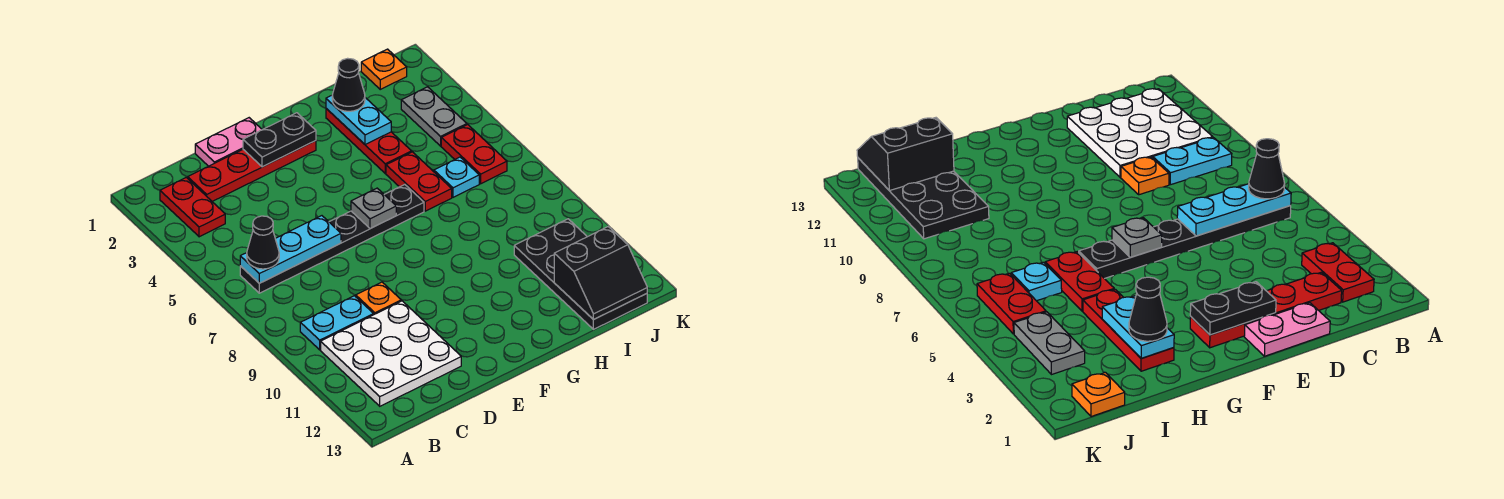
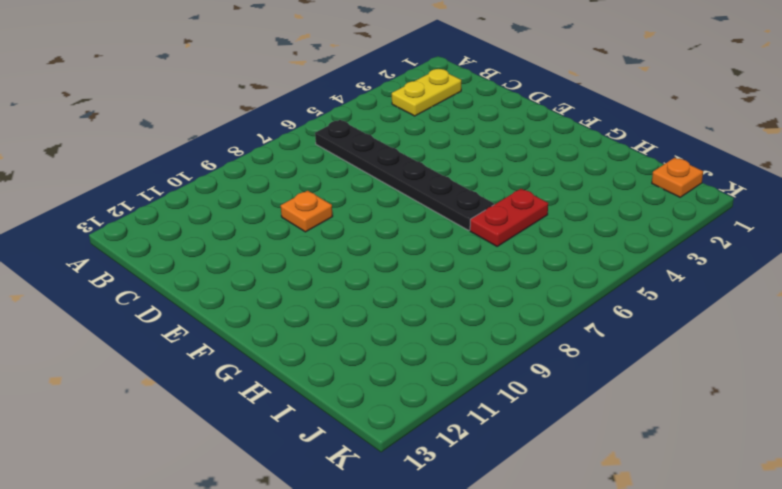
yellow 1x2 plate [392,69,461,116] -> red 1x2 plate [160,178,225,237]
none -> cyan 1x2 plate [300,296,374,350]
none -> white 3x3 plate [321,301,461,406]
none -> red 1x4 plate [188,141,316,201]

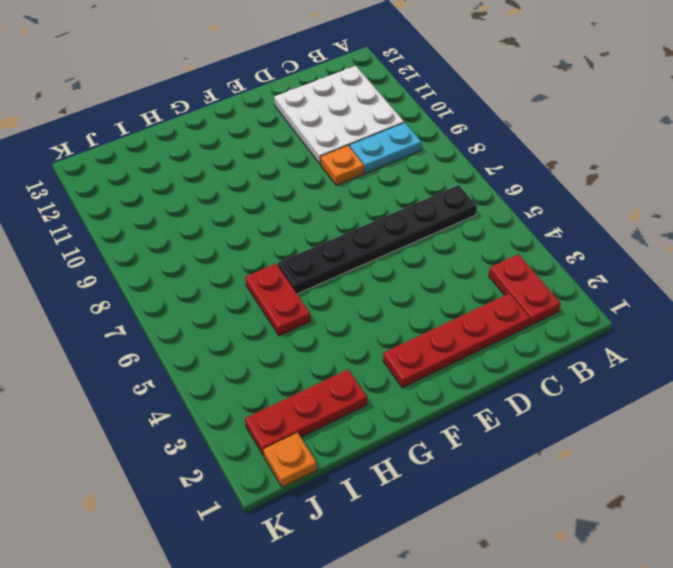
red 1x3 plate [245,370,367,455] -> red 1x3 plate turned to [326,109,412,173]
none -> pink 1x2 plate [195,118,262,166]
none -> cyan 1x1 plate [434,157,479,197]
none -> black 2x4 plate [514,219,647,329]

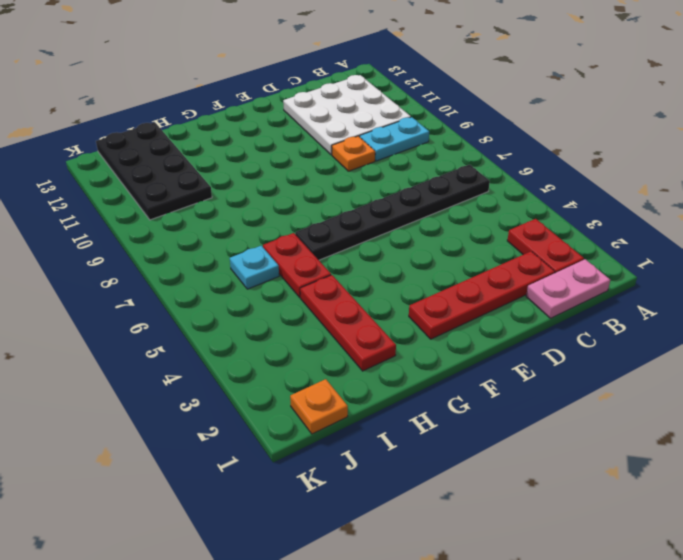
pink 1x2 plate [526,259,610,318] -> pink 1x2 plate moved to [195,118,262,166]
none -> grey 1x2 plate [401,87,467,146]
none -> red 1x2 plate [441,125,507,184]
none -> cyan 1x3 plate [240,216,341,283]

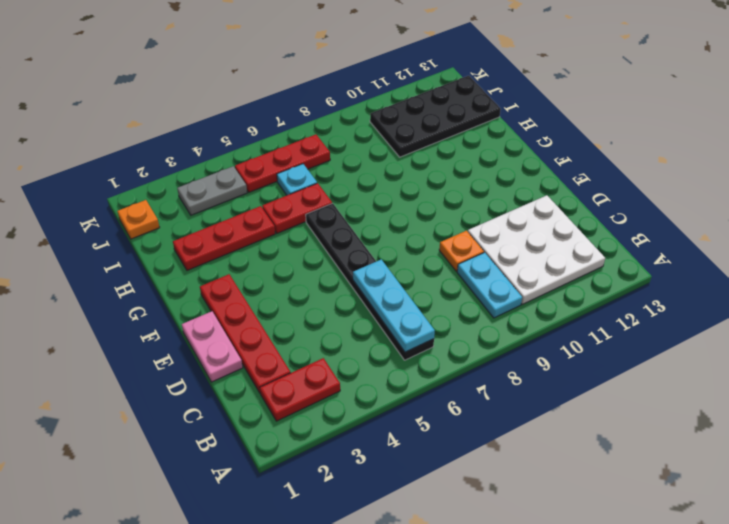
red 1x3 plate [235,135,330,192] -> red 1x2 plate [441,125,507,184]
none -> black 1x2 plate [243,113,316,167]
none -> grey 1x1 plate [351,188,396,229]
none -> cyan 1x2 plate [326,96,391,145]

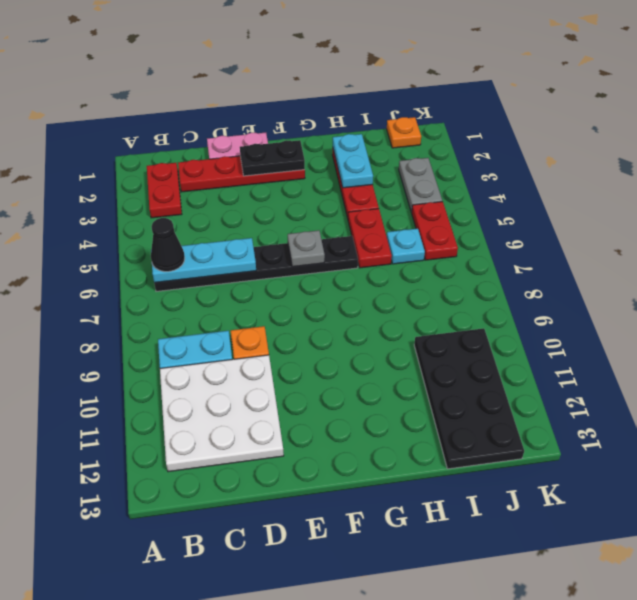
none -> black 2x2 slope [554,227,647,320]
none -> black 1x1 cone [332,58,365,111]

